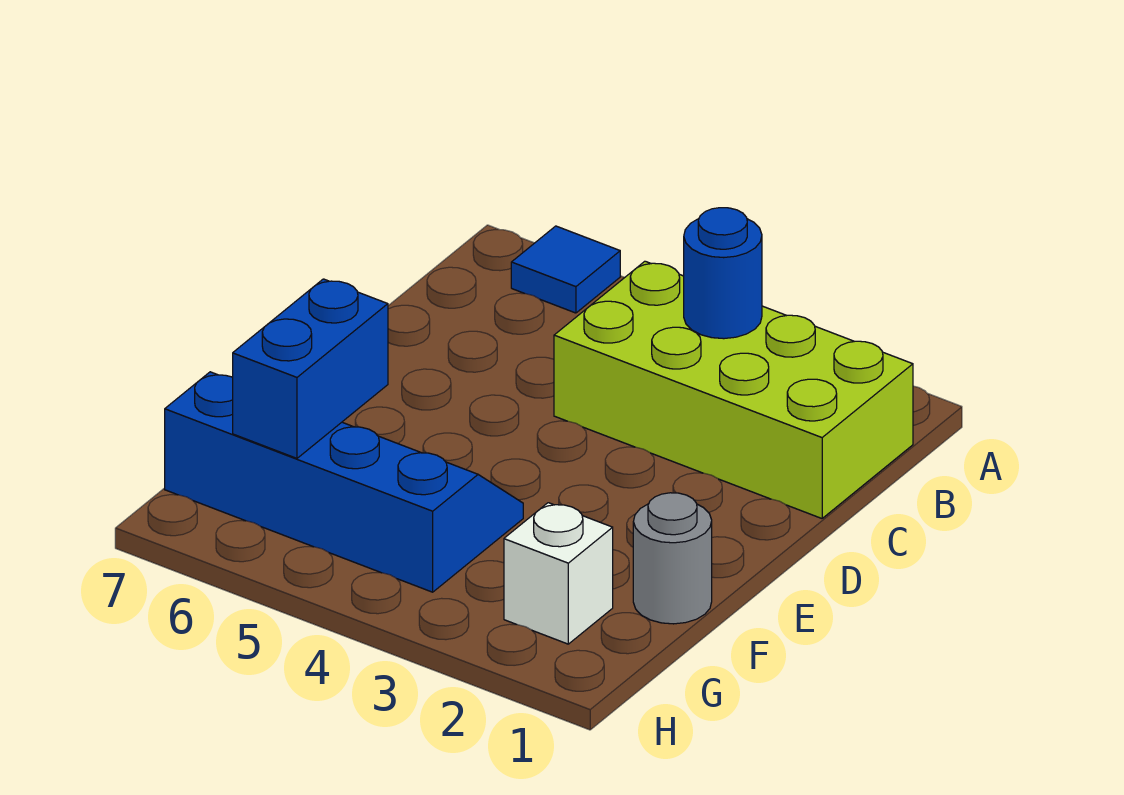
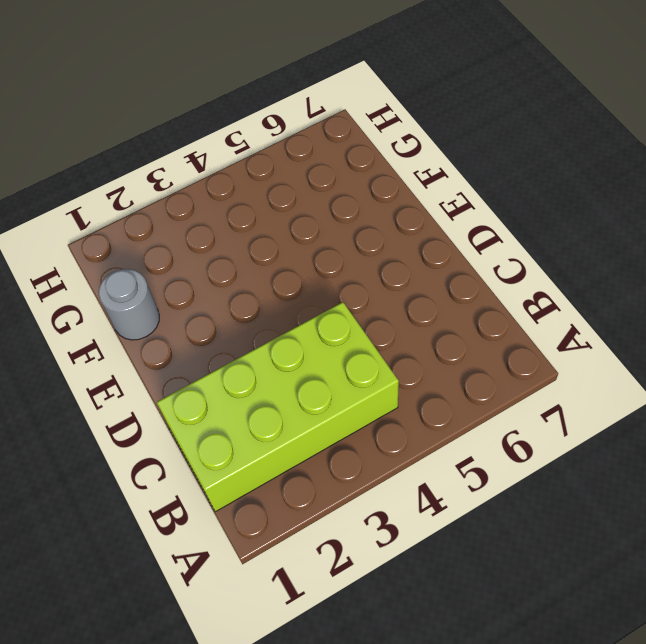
none -> blue 1x1 tile [511,226,620,313]
none -> blue 2x4 slope [165,372,523,592]

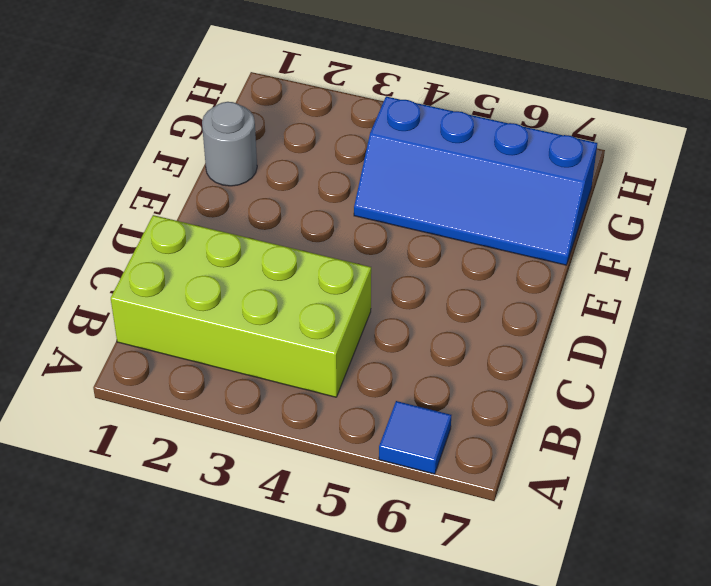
none -> white 1x1 brick [504,503,613,644]
none -> blue 1x1 round brick [684,208,762,339]

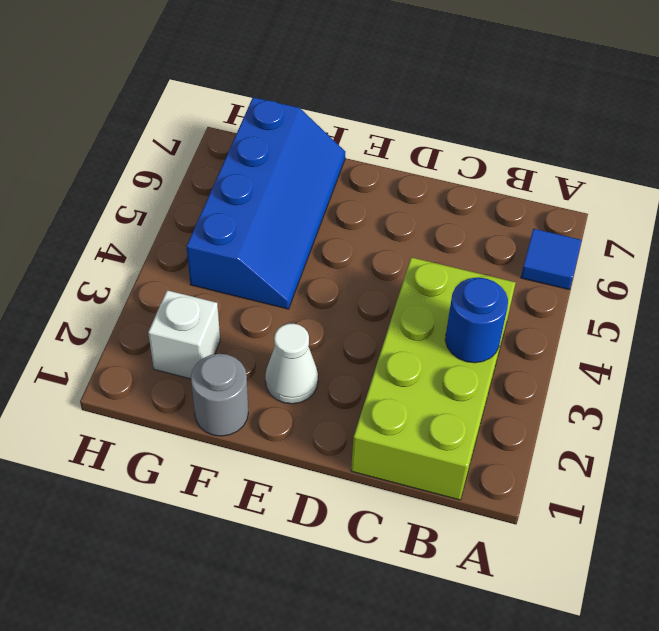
white 1x1 cone [265,324,318,404] -> none
none -> blue 1x2 brick [233,279,388,458]

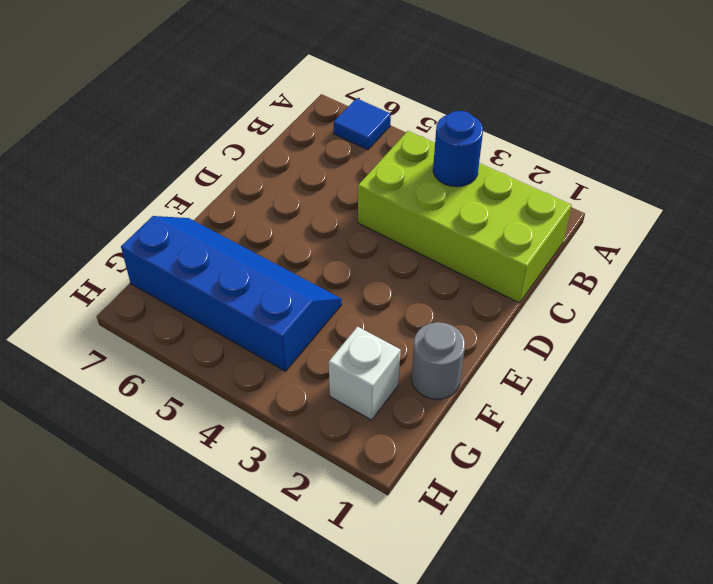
none -> blue 1x2 brick [233,279,388,458]

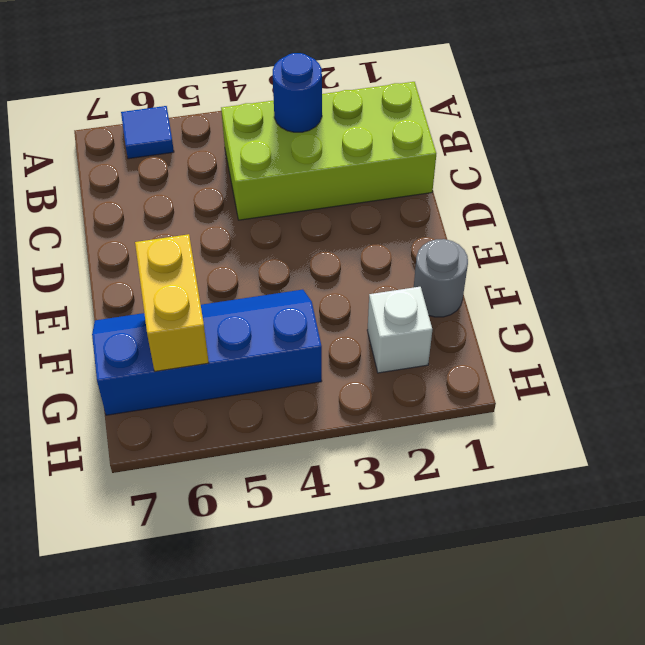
yellow 1x2 brick [135,234,209,372] -> blue 1x2 brick [233,279,388,458]

